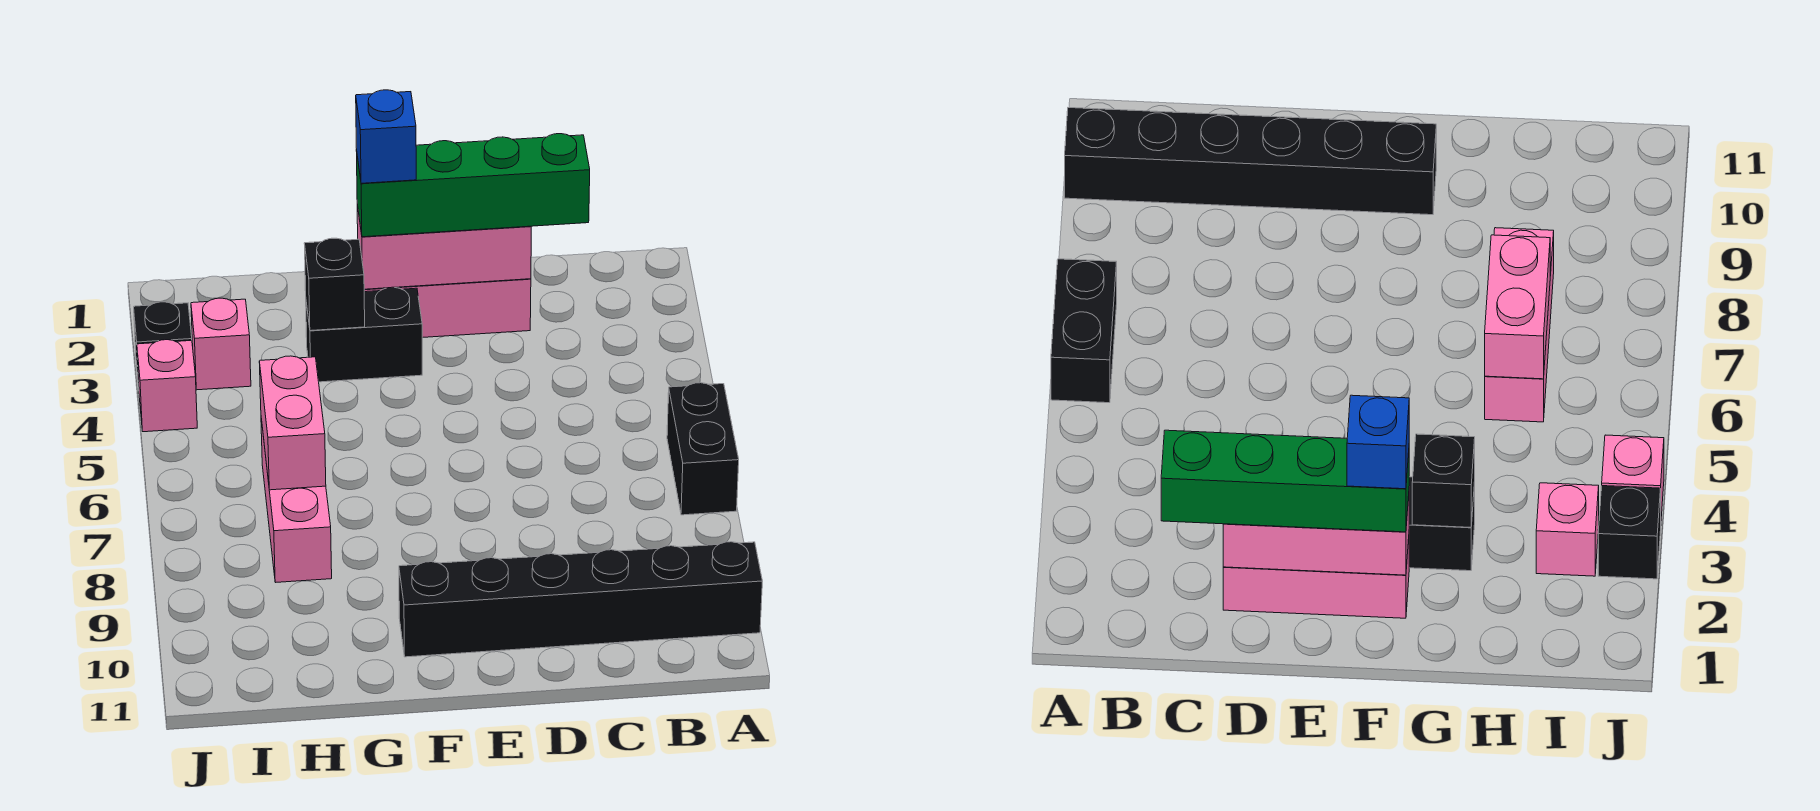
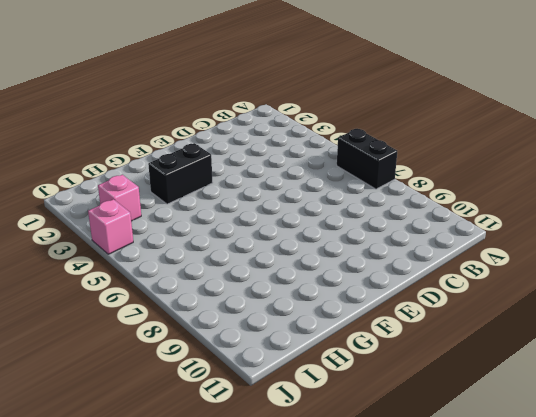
none -> black 1x6 brick [399,542,762,657]
none -> pink 1x3 brick [364,279,531,338]
none -> pink 1x3 brick [261,419,332,582]

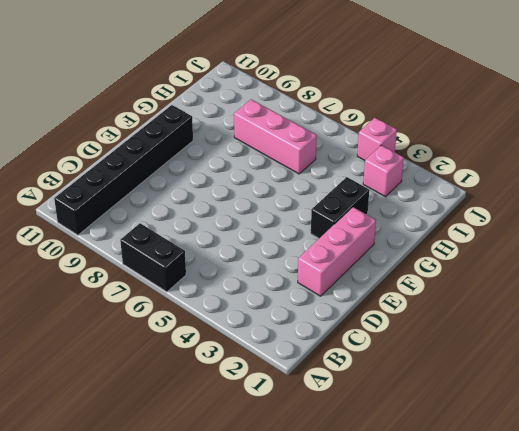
none -> black 1x1 brick [134,302,192,387]
none -> pink 1x3 brick [357,205,531,289]
none -> black 1x1 brick [304,238,365,331]

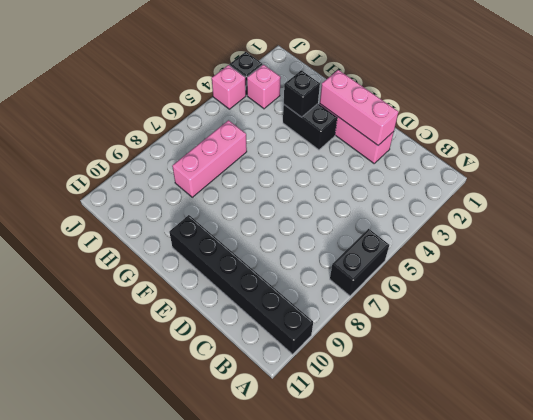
none -> pink 1x2 brick [259,356,326,490]
none -> green 1x4 brick [356,134,590,237]
none -> blue 1x1 brick [356,90,416,183]

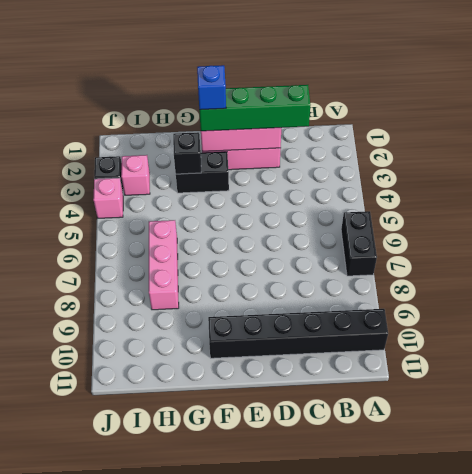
none -> pink 1x2 brick [259,356,326,490]

